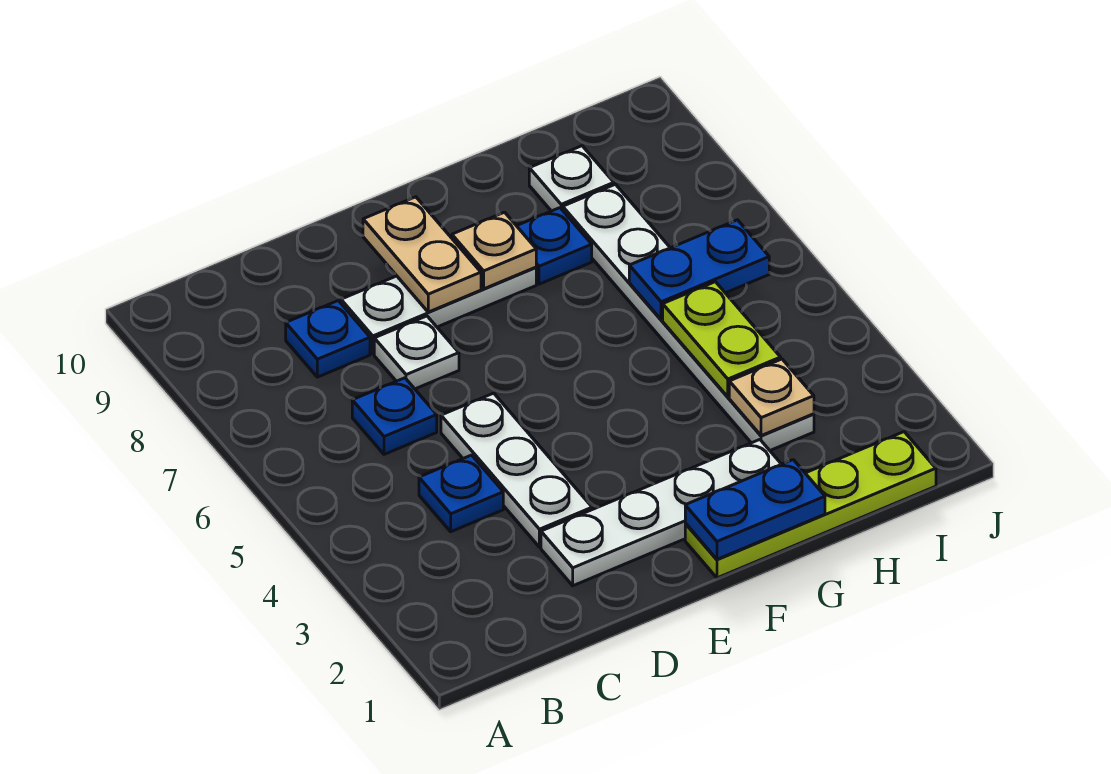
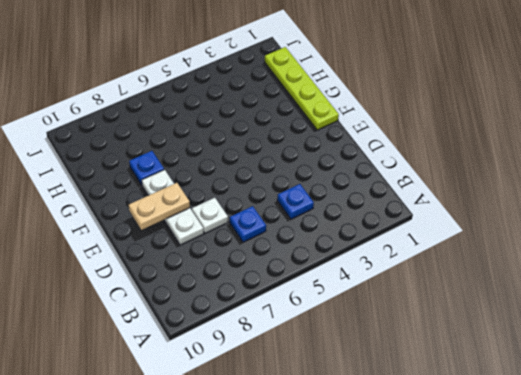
none -> blue 1x1 plate [286,301,370,377]
none -> white 1x4 plate [541,440,781,586]
none -> white 1x3 plate [441,393,592,547]

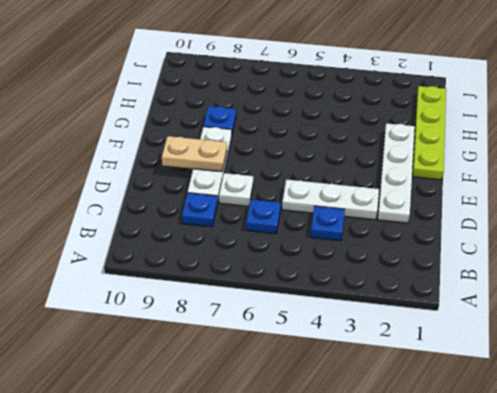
none -> white 1x6 plate [563,184,814,450]
none -> white 1x1 plate [529,146,614,211]
none -> blue 1x2 plate [685,460,825,559]

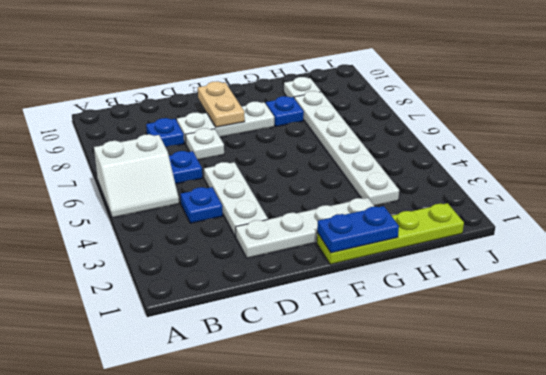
white 2x2 slope [94,134,179,218] -> none
none -> tan 1x1 plate [452,212,536,289]
none -> tan 1x1 plate [729,359,814,436]
none -> lime 1x2 plate [663,282,781,397]

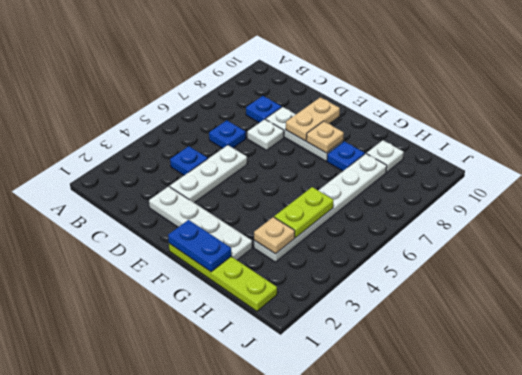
none -> blue 1x2 plate [629,220,769,320]

